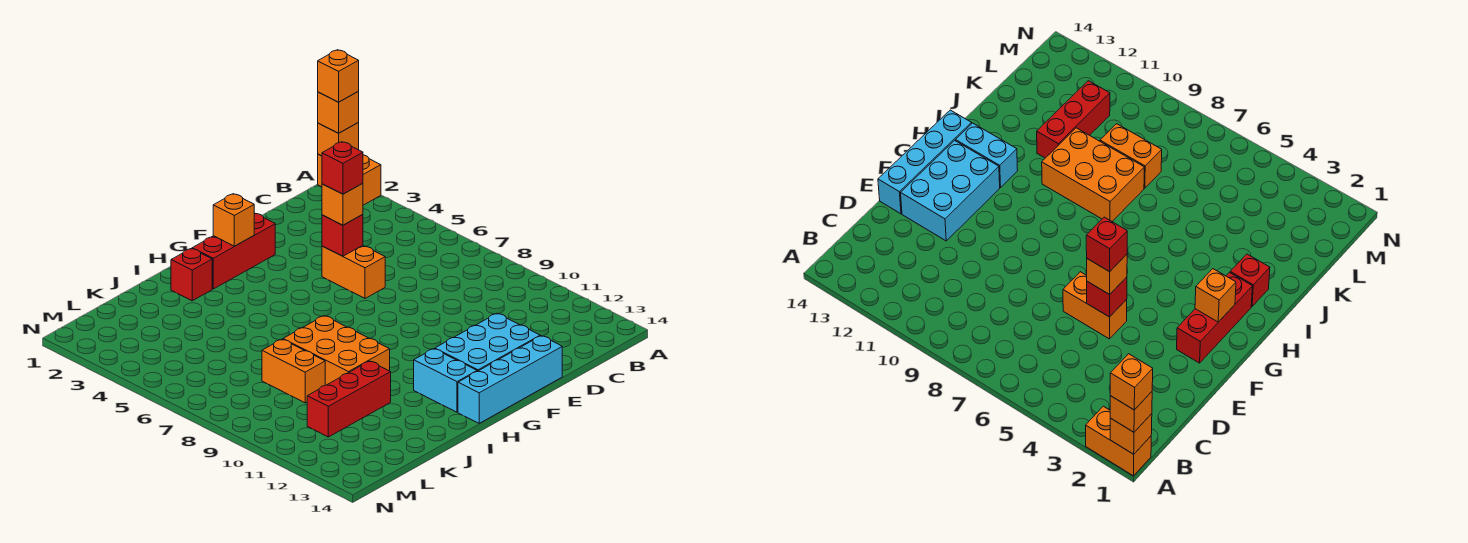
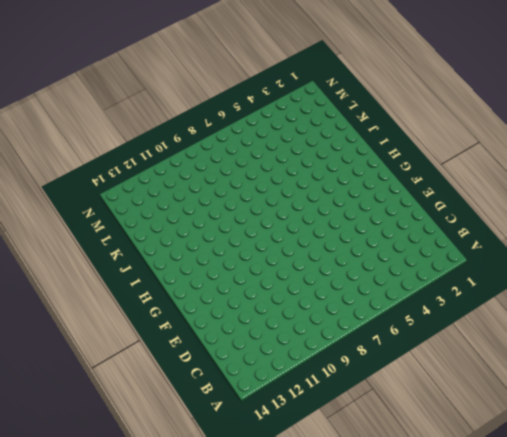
none -> orange 1x2 brick [318,154,381,205]
none -> orange 1x2 brick [322,245,385,298]
none -> cyan 2x3 brick [435,313,540,372]

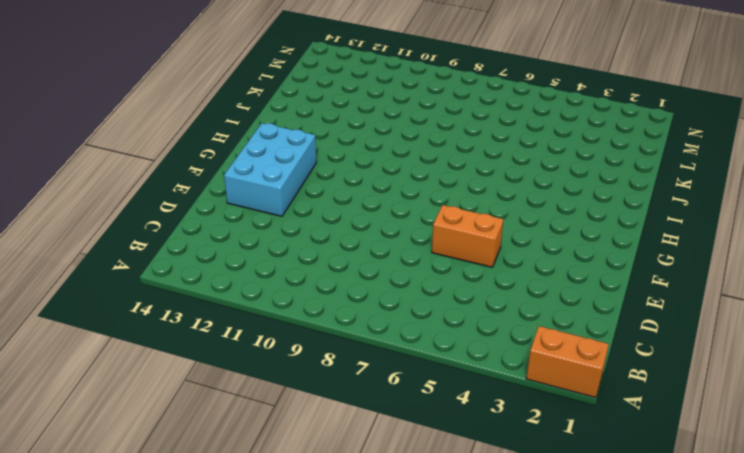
none -> cyan 1x4 brick [458,336,562,423]
none -> red 1x3 brick [192,213,275,289]
none -> cyan 1x2 brick [414,349,477,412]

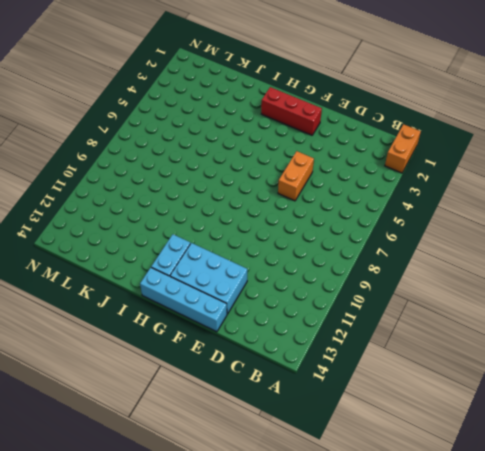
none -> red 1x1 brick [171,248,212,301]
none -> orange 2x3 brick [283,316,390,385]
none -> red 1x3 brick [307,361,391,437]

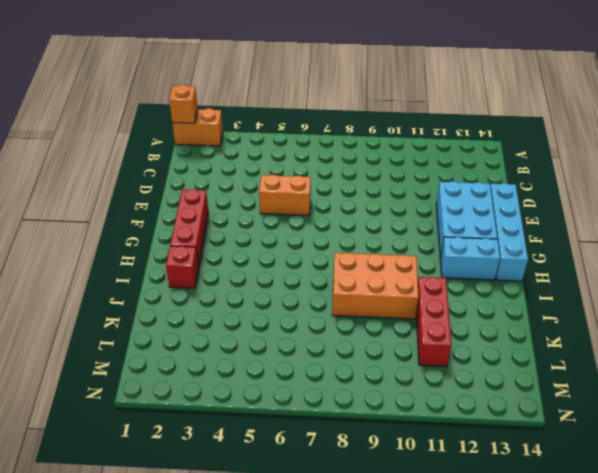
none -> orange 1x2 brick [262,339,325,403]
none -> red 1x1 brick [322,215,363,256]
none -> orange 1x1 brick [213,194,254,246]

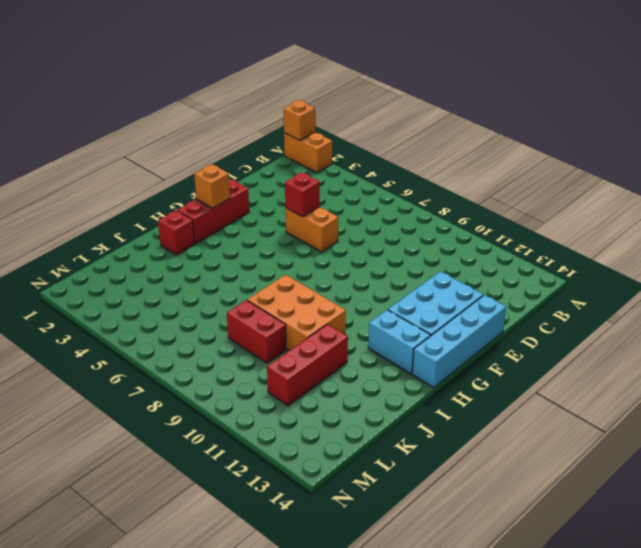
red 1x2 brick [227,300,286,363] -> orange 1x2 brick [262,339,325,403]
none -> orange 1x1 brick [318,92,359,133]
none -> orange 1x1 brick [322,183,363,225]
none -> orange 1x1 brick [318,50,359,102]

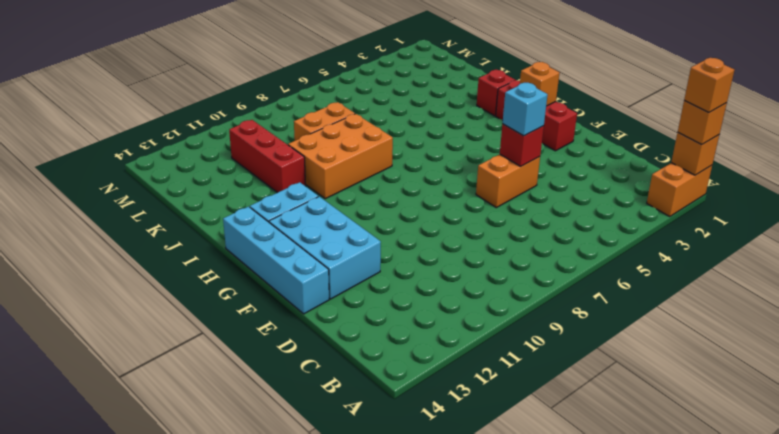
cyan 1x1 brick [502,83,548,136] -> orange 1x1 brick [322,183,363,225]
none -> red 1x1 brick [322,142,363,194]

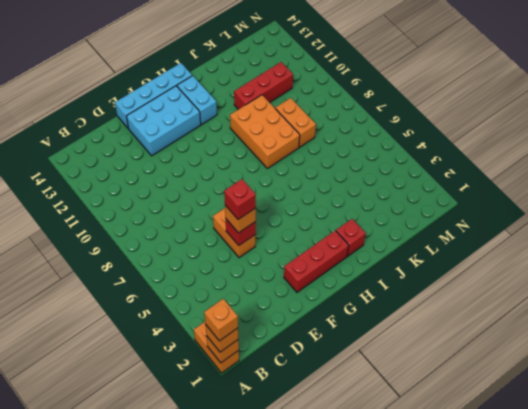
none -> orange 1x1 brick [213,194,254,246]

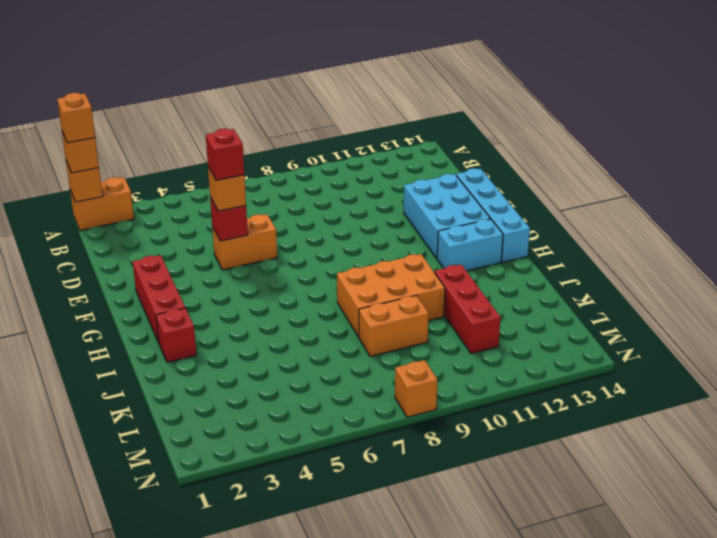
orange 1x1 brick [395,360,438,417] -> orange 1x1 brick moved to [213,194,254,246]

